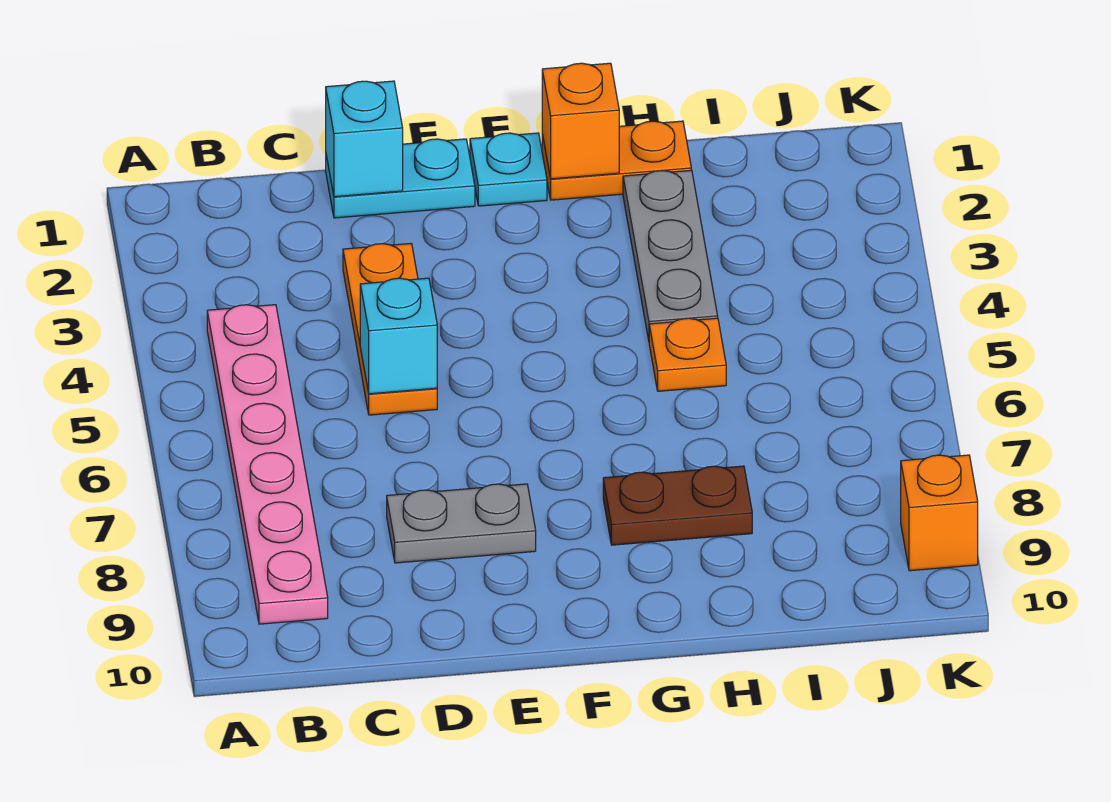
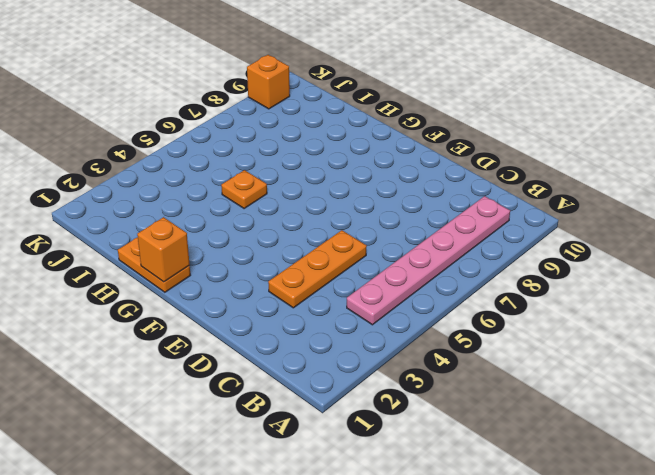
none -> cyan 1x2 plate [326,139,475,218]
none -> grey 1x2 plate [387,484,536,563]
none -> cyan 1x1 plate [470,133,547,206]

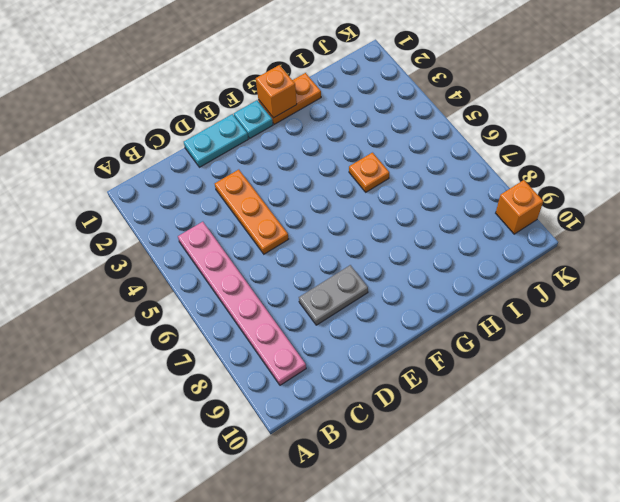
none -> brown 1x2 plate [603,466,752,545]
none -> grey 1x3 plate [623,170,718,340]
none -> cyan 1x1 brick [326,81,403,197]

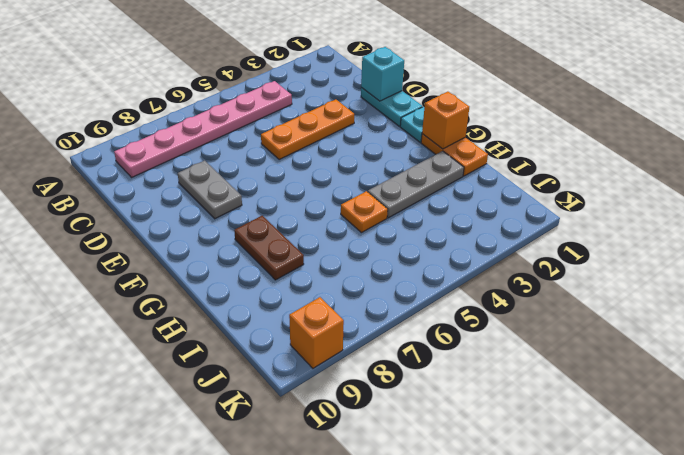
none -> cyan 1x1 brick [360,278,437,394]

